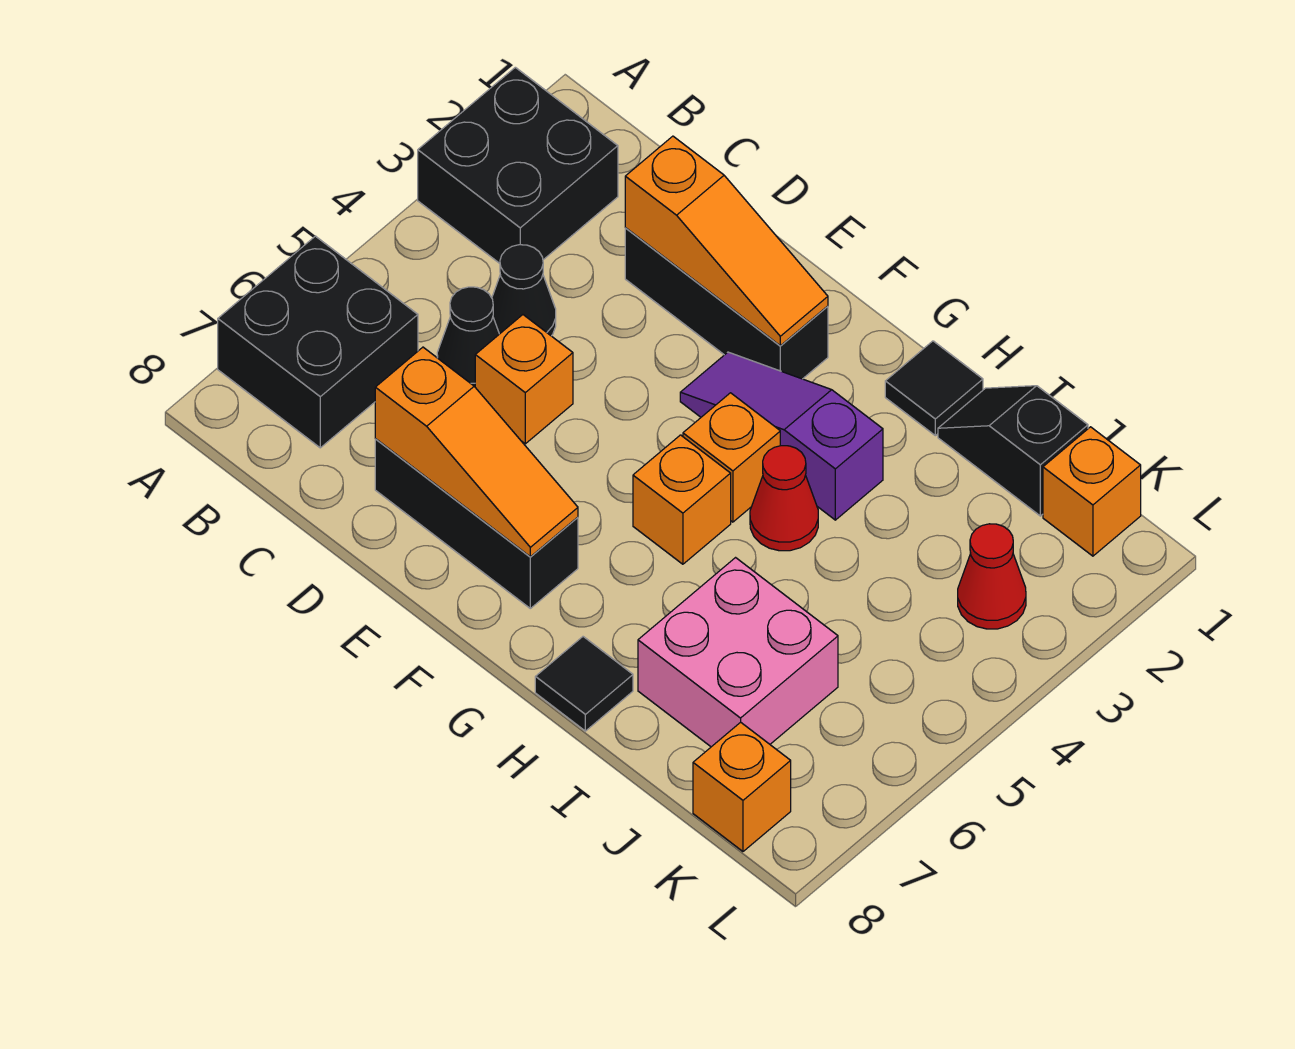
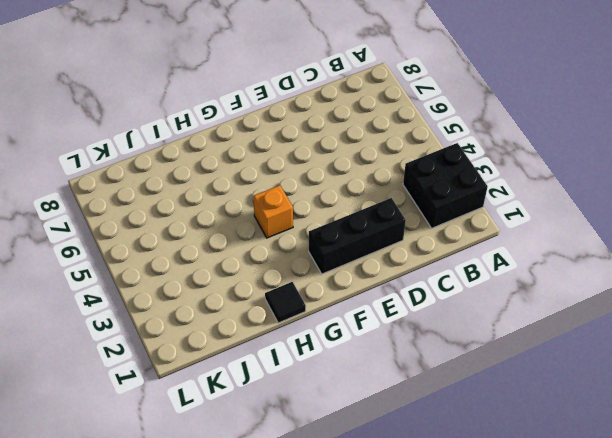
none -> black 2x2 brick [218,236,418,448]
none -> black 1x1 cone [492,245,556,336]
none -> black 1x1 cone [437,287,499,387]

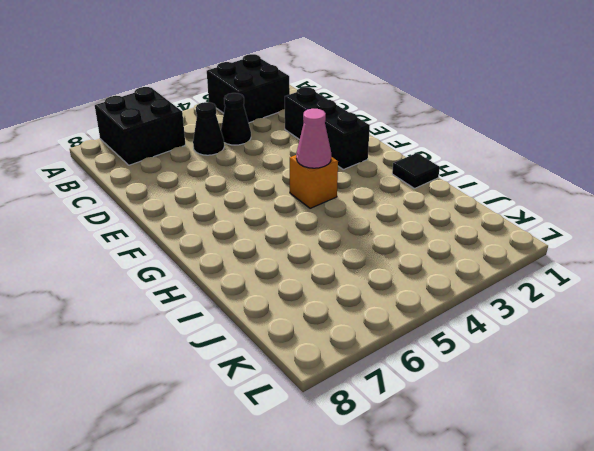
pink 1x1 cone [296,109,331,168] -> none
none -> orange 1x1 brick [475,315,573,444]
none -> black 1x3 brick [375,439,578,608]
none -> purple 1x3 slope [680,352,883,520]

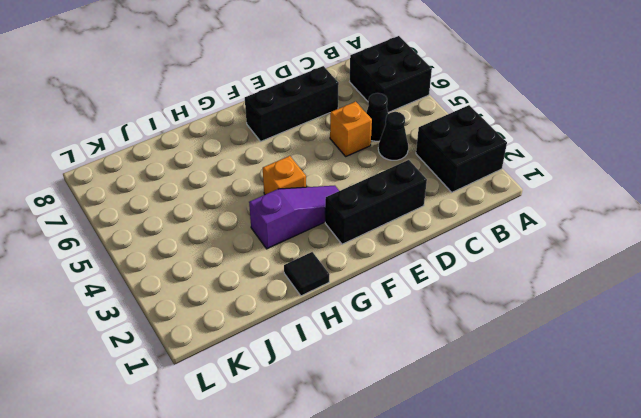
none -> orange 1x1 brick [633,435,731,564]
none -> red 1x1 cone [750,446,818,551]
none -> black 1x1 tile [535,637,633,731]

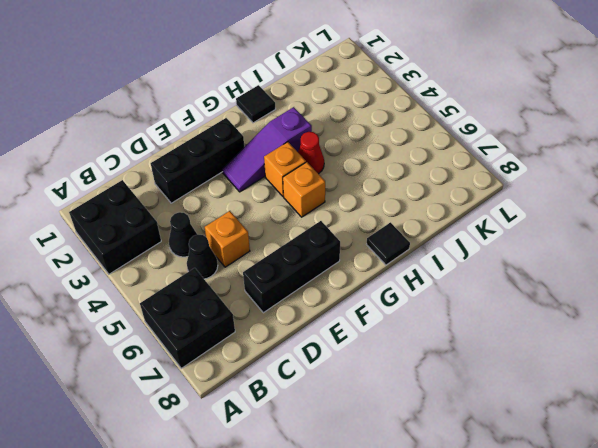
none -> black 1x2 slope [938,386,1088,516]
none -> pink 2x2 brick [638,558,838,747]
none -> orange 1x1 brick [1043,427,1141,556]

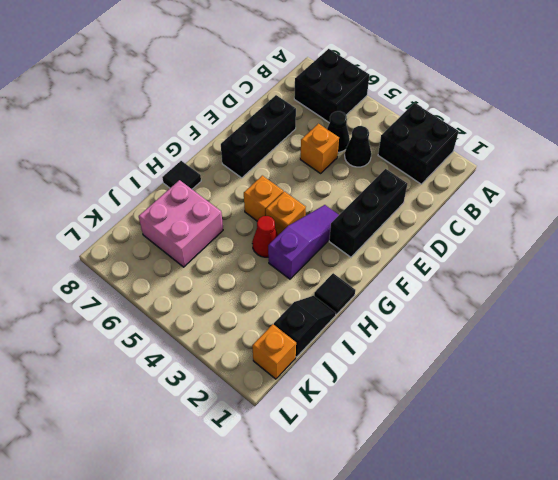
none -> red 1x1 cone [958,524,1026,629]
none -> orange 1x1 brick [693,722,791,851]
none -> orange 1x3 slope [625,136,828,346]

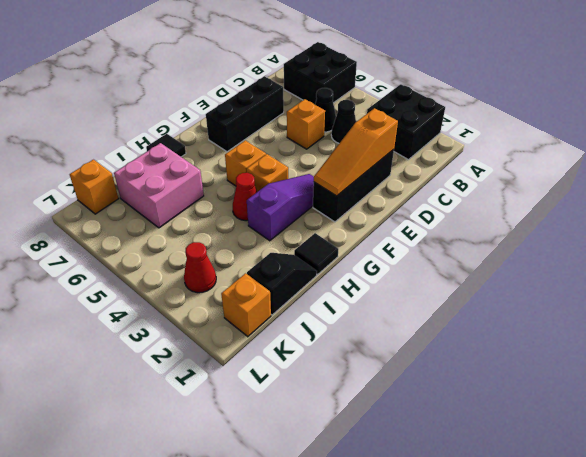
none -> orange 1x3 slope [375,347,578,557]

